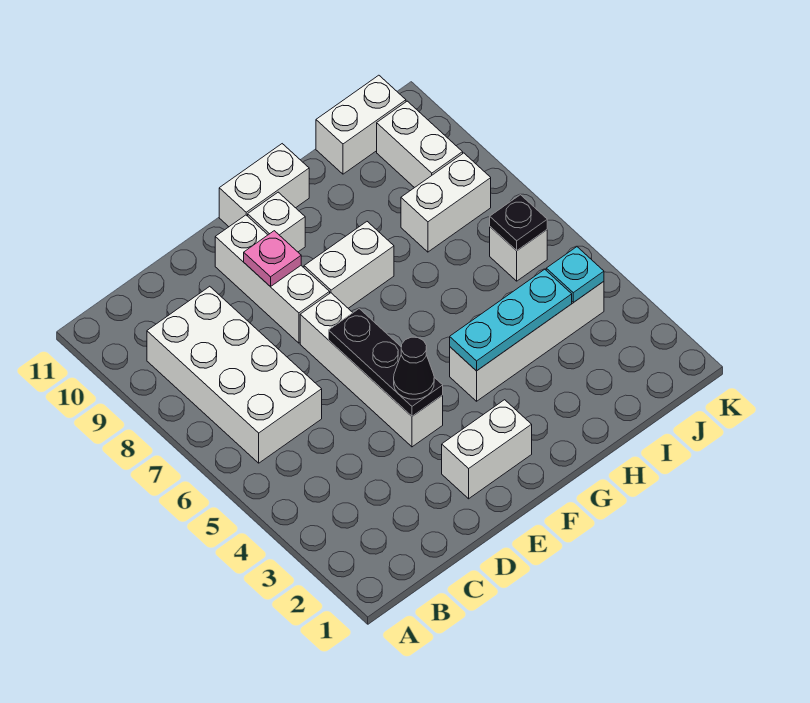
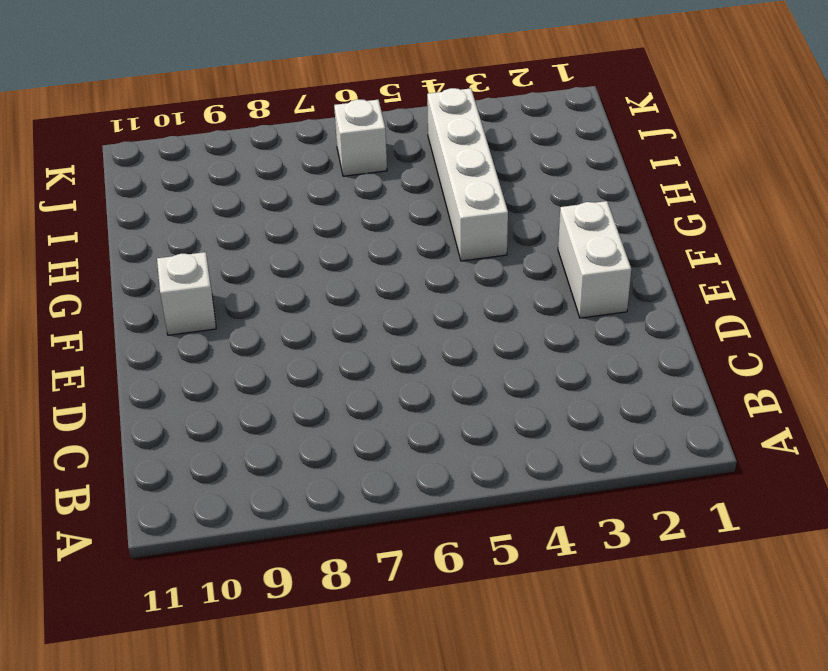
none -> white 2x4 brick [147,286,322,463]
none -> white 1x4 brick [300,293,443,447]
none -> white 1x3 brick [215,215,330,343]

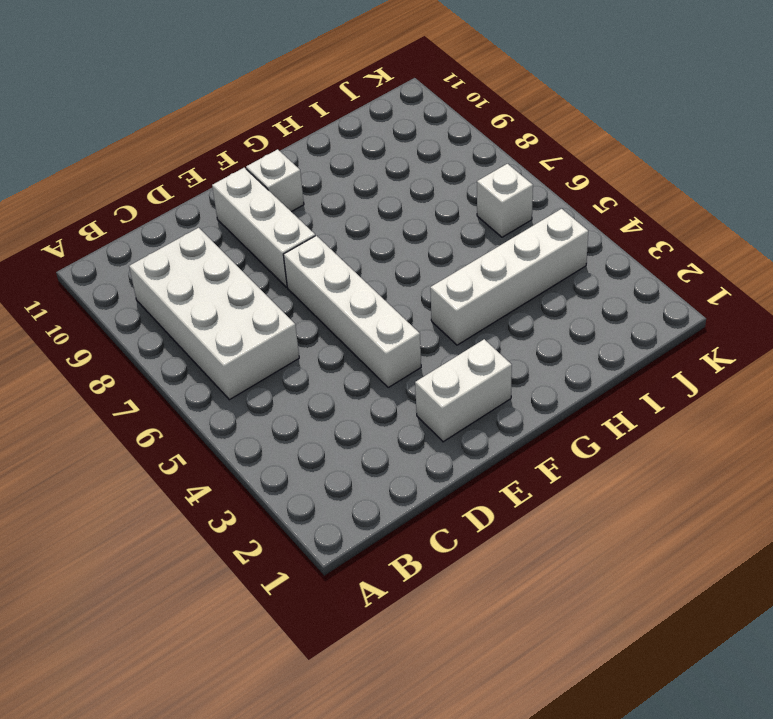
none -> white 1x2 brick [304,222,394,308]
none -> white 1x2 brick [219,144,309,227]
none -> white 1x2 brick [401,153,491,252]

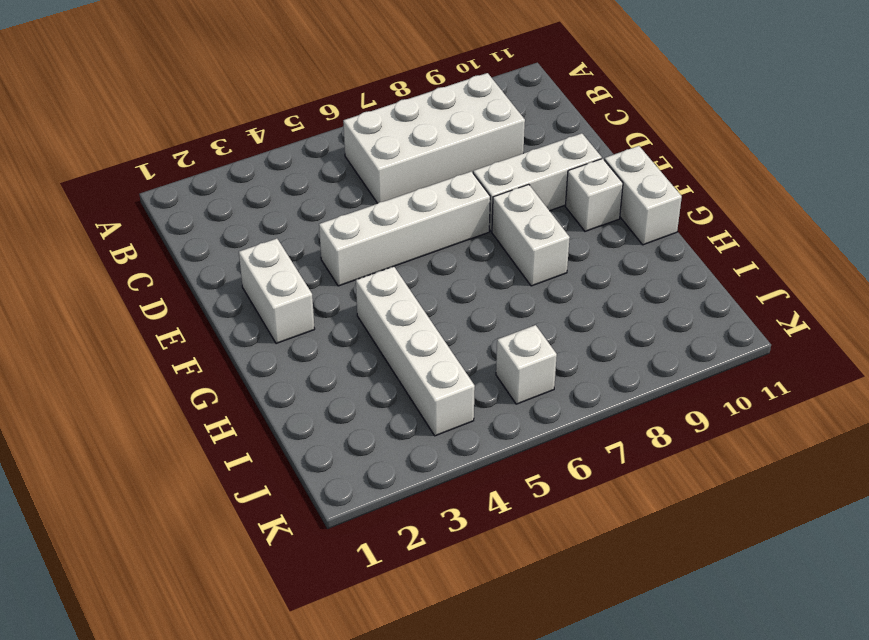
none -> white 1x2 brick [401,153,491,252]
none -> white 1x2 brick [316,75,406,174]
none -> white 1x2 brick [377,101,463,188]

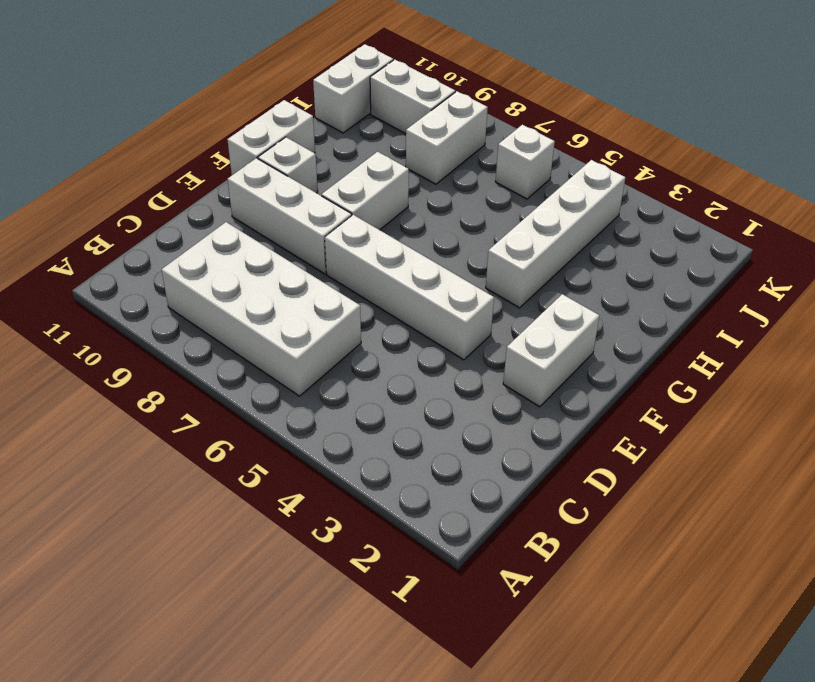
none -> black 1x3 plate [329,309,443,416]
none -> pink 1x1 plate [244,231,301,287]
none -> cyan 1x3 plate [450,269,572,371]

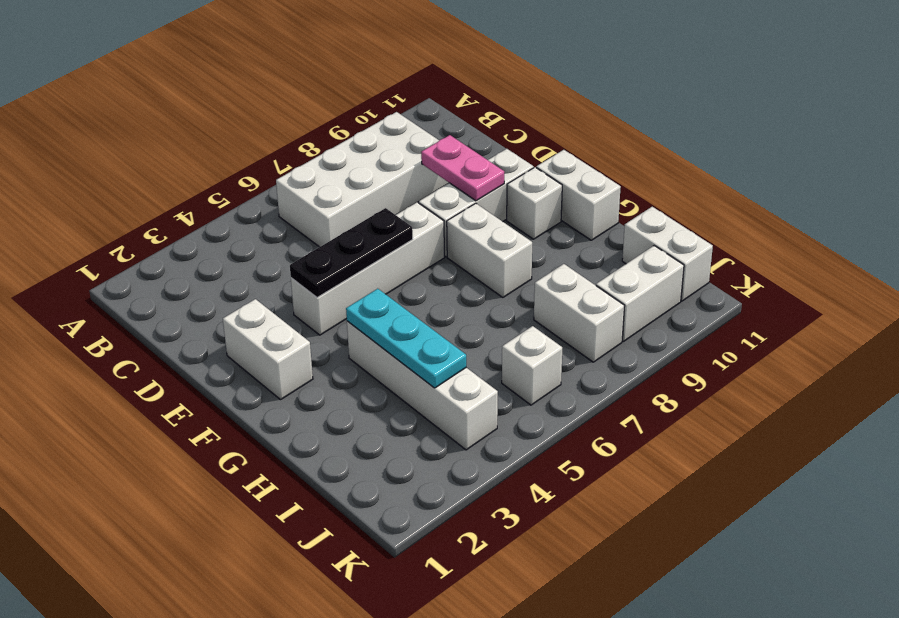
pink 1x2 plate [421,135,504,201] -> pink 1x1 plate [244,231,301,287]
none -> cyan 1x1 plate [546,247,604,303]
none -> black 1x1 plate [490,195,547,251]
none -> black 1x1 cone [394,337,434,399]

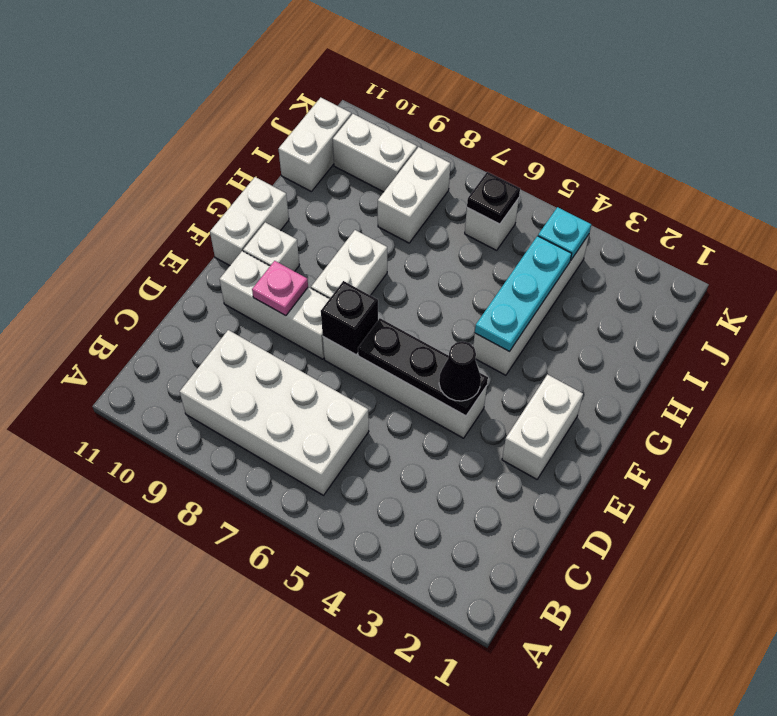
black 1x1 brick [321,281,378,355] -> none

